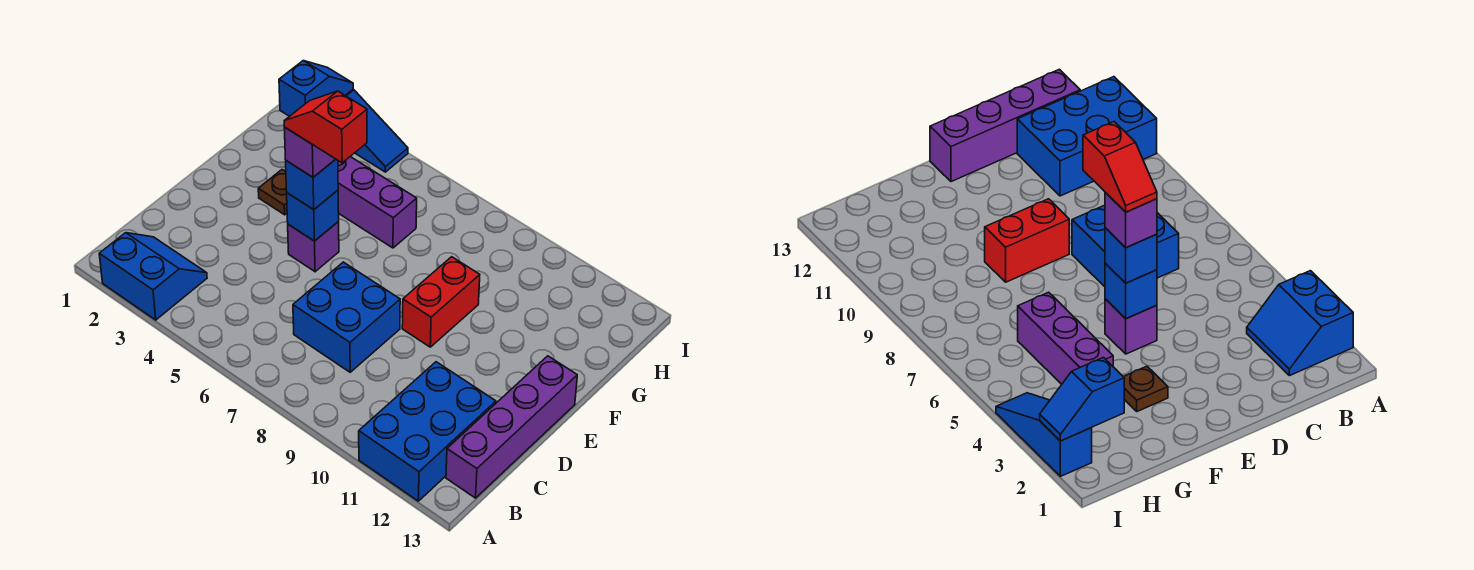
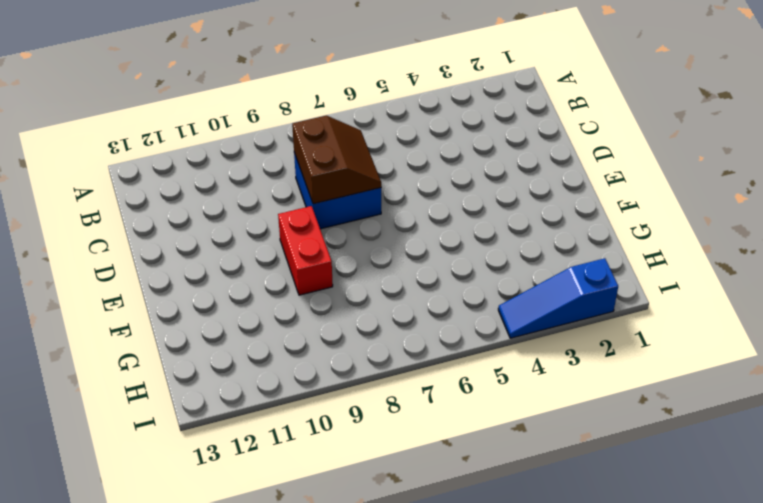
brown 2x2 slope [292,116,381,204] -> none
none -> blue 2x2 slope [99,233,207,320]
none -> blue 2x3 brick [359,362,496,501]
none -> purple 1x4 brick [446,356,577,498]

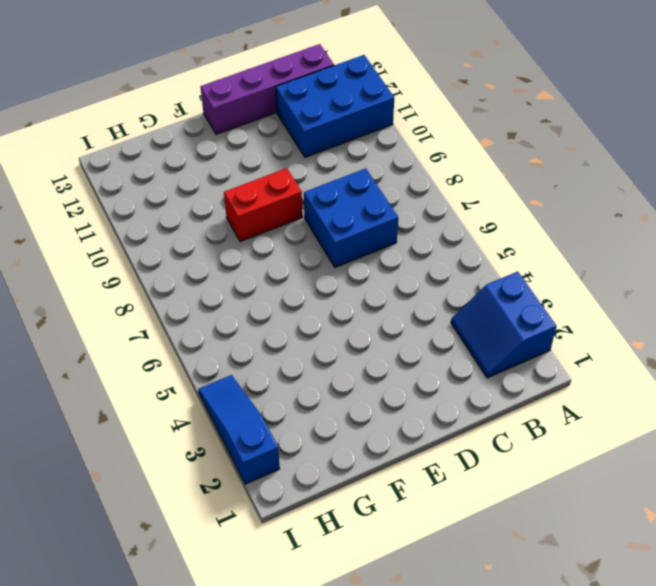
none -> purple 1x1 brick [288,222,339,272]
none -> brown 1x1 plate [258,170,287,215]
none -> purple 1x3 brick [338,157,417,248]

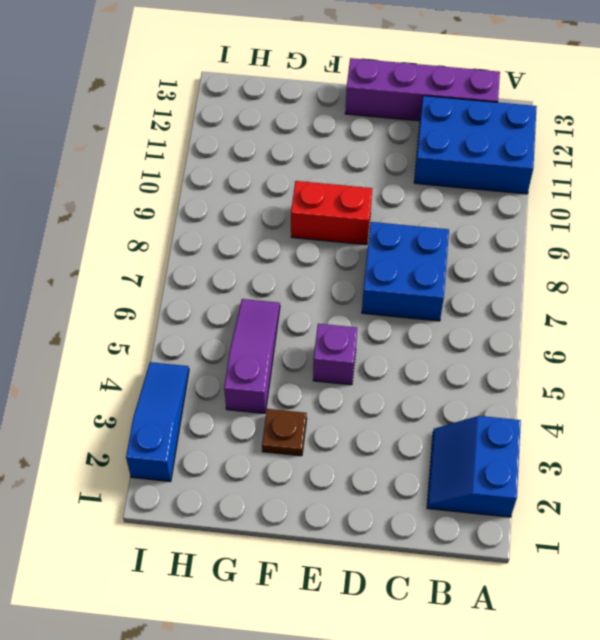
purple 1x3 slope [224,299,280,413] -> purple 1x3 brick [338,157,417,248]
none -> blue 1x1 brick [287,190,339,241]
none -> blue 1x2 slope [279,61,353,116]
none -> blue 1x1 brick [286,159,338,210]

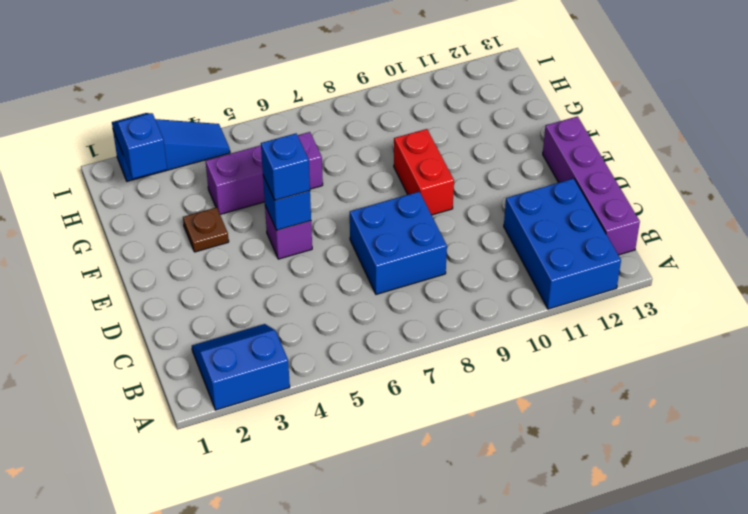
none -> purple 1x1 brick [284,127,335,177]
none -> red 1x2 slope [284,91,367,163]

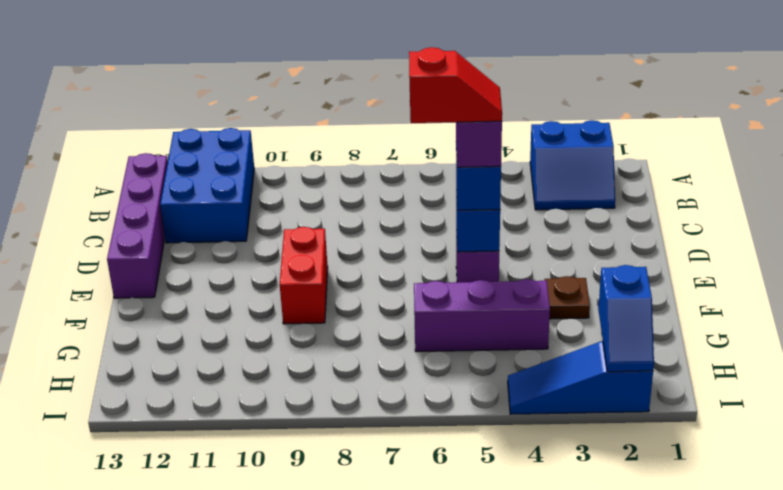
none -> blue 2x2 brick [293,262,400,372]

